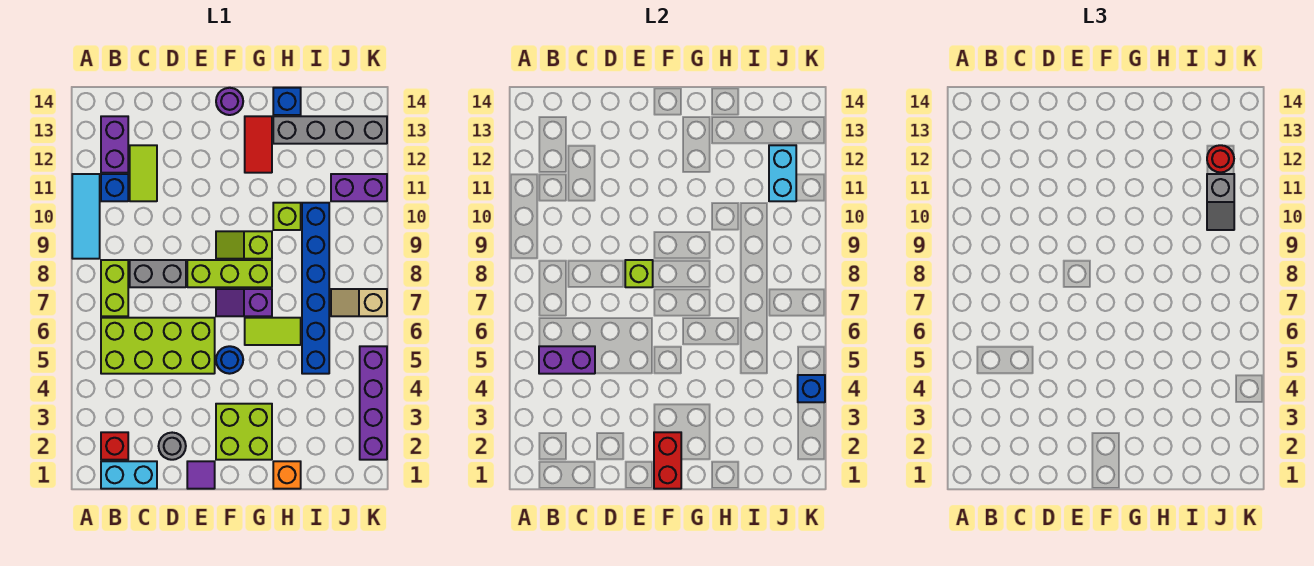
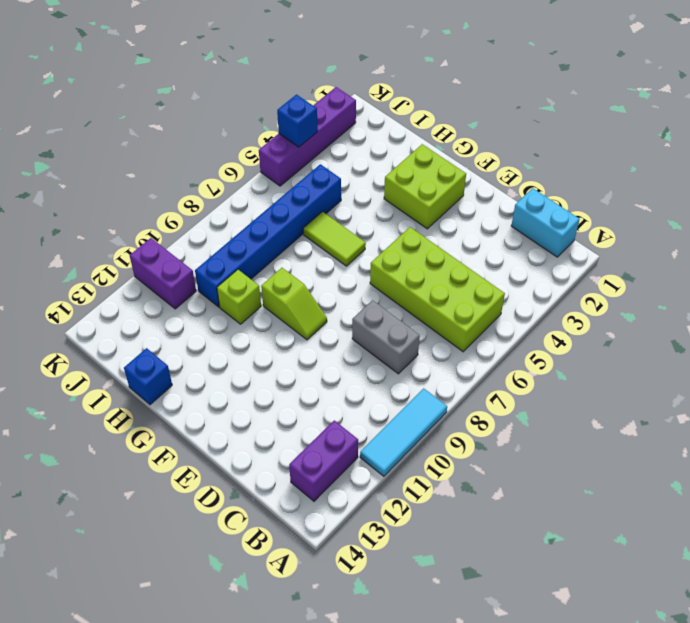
none -> red 1x1 brick [101,432,128,460]
none -> lime 1x2 brick [101,260,128,316]
none -> blue 1x1 brick [101,174,128,201]
none -> lime 1x2 tile [130,145,157,201]

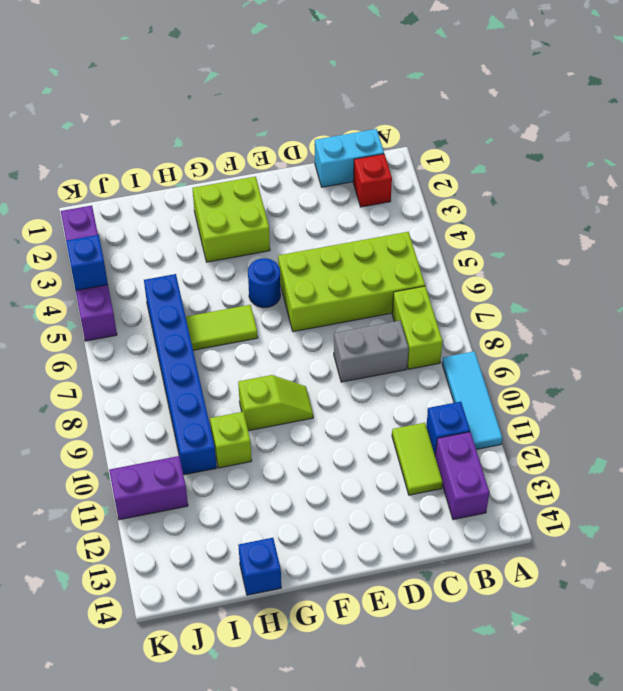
none -> grey 1x1 round brick [159,433,186,460]
none -> purple 1x1 tile [187,461,215,489]
none -> lime 1x3 brick [187,260,272,287]
none -> purple 1x2 slope [216,289,272,316]

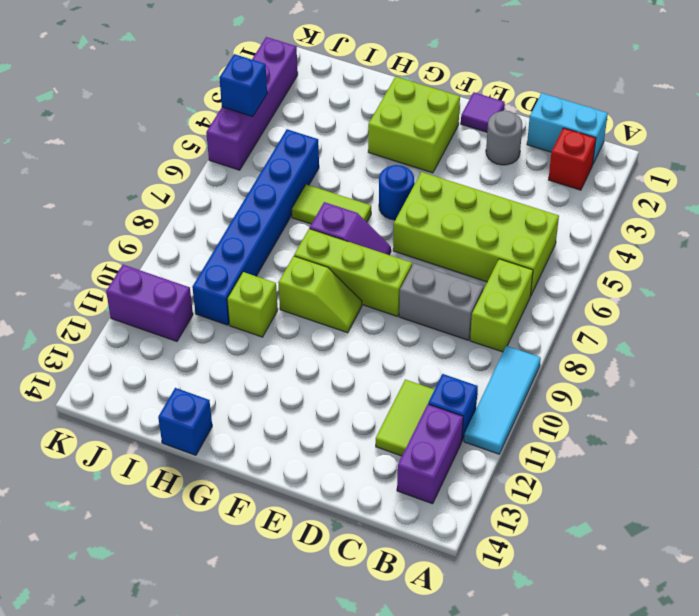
none -> purple 1x1 round brick [216,88,243,115]
none -> red 1x2 tile [245,116,272,173]
none -> orange 1x1 brick [273,461,301,489]
none -> grey 1x4 brick [273,116,387,144]

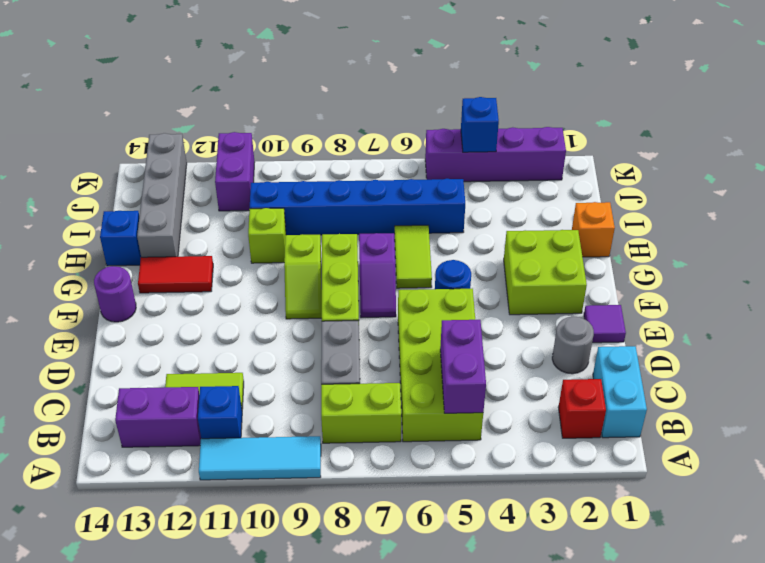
none -> tan 1x2 slope [331,289,387,316]
none -> lime 1x1 brick [625,260,653,287]
none -> red 1x2 brick [654,432,681,489]
none -> cyan 1x2 brick [769,145,796,201]

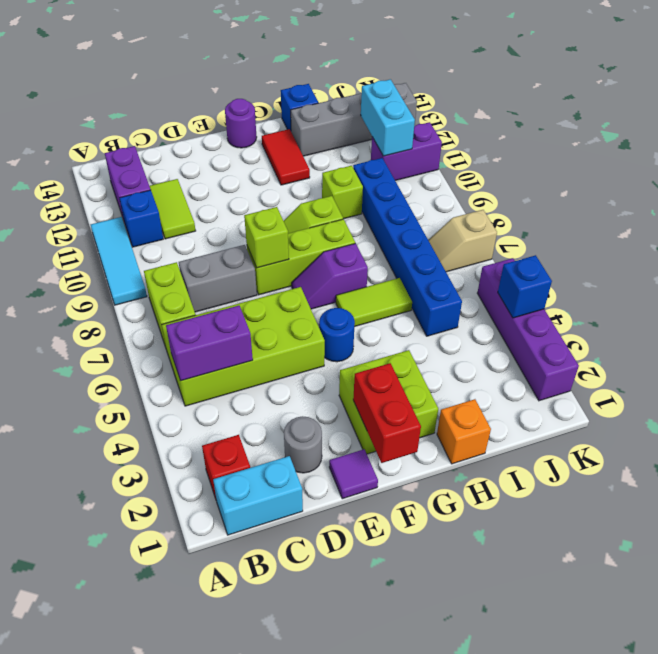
none -> grey 1x2 slope [1207,174,1234,230]
none -> red 1x1 round brick [1207,145,1234,173]

